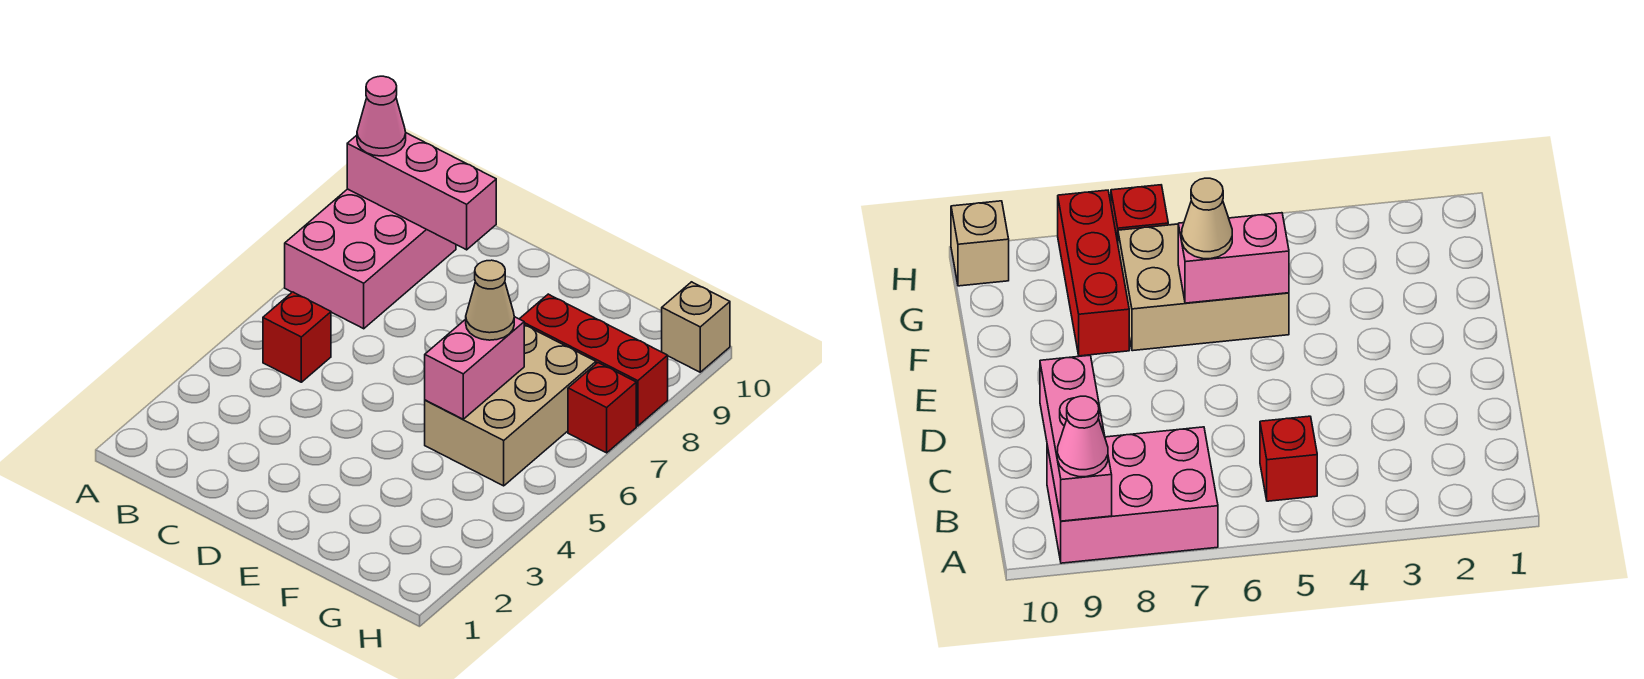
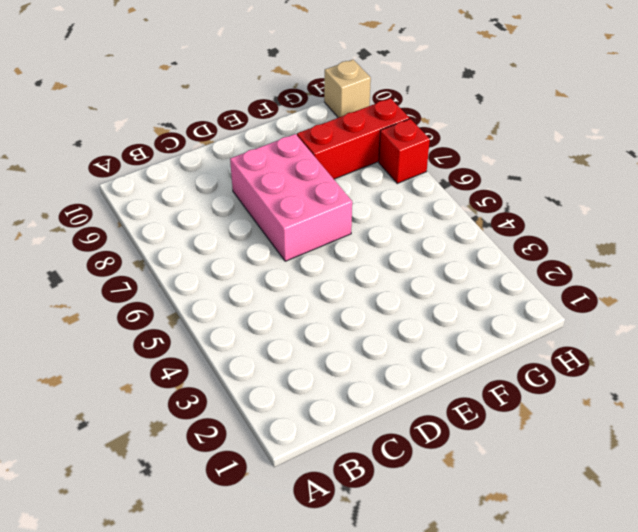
pink 2x3 brick [230,134,352,261] -> pink 2x3 brick moved to [285,189,456,329]
none -> red 1x1 brick [263,292,331,382]
none -> tan 2x3 brick [425,325,596,486]

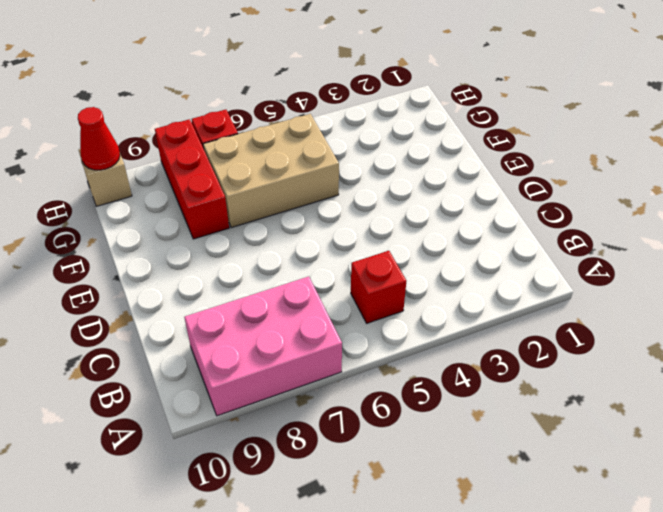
red 1x1 cone [78,107,120,170] -> none
none -> pink 1x3 brick [347,133,496,250]
none -> pink 1x2 brick [425,317,524,419]

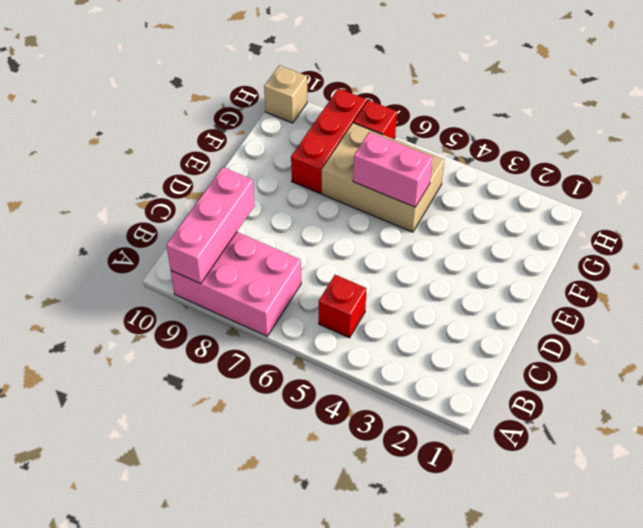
none -> pink 1x1 cone [357,76,406,156]
none -> tan 1x1 cone [466,260,514,340]

